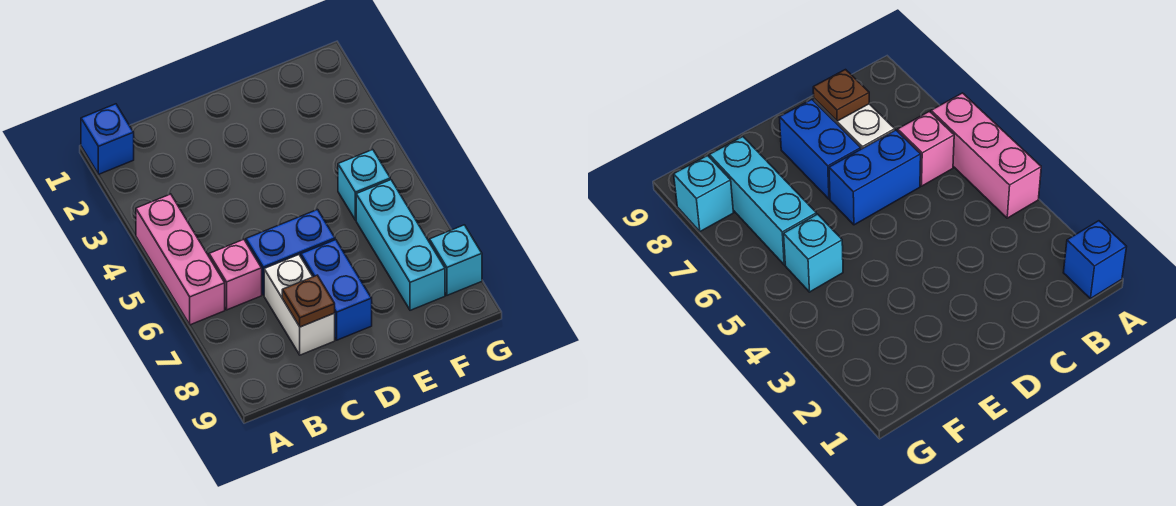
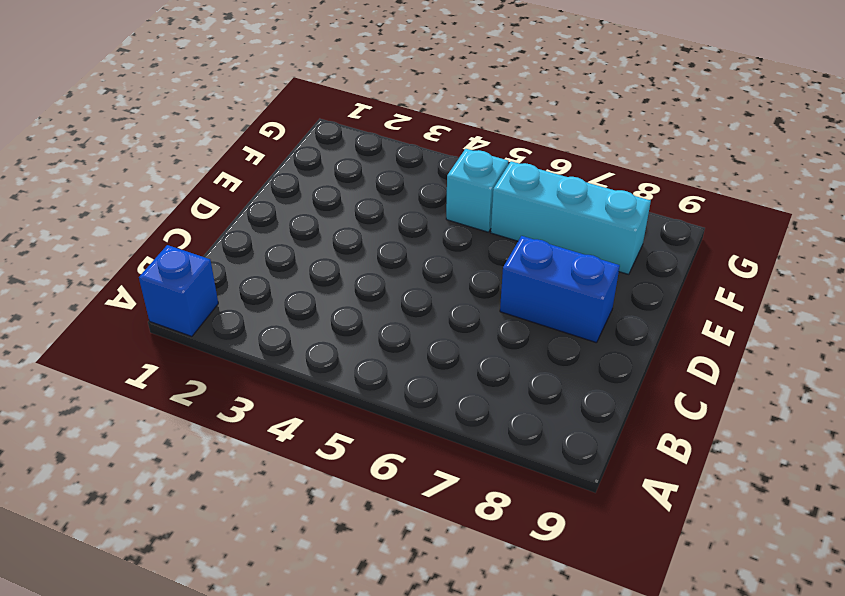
none -> pink 1x3 brick [136,194,225,325]
none -> pink 1x1 brick [209,240,262,310]

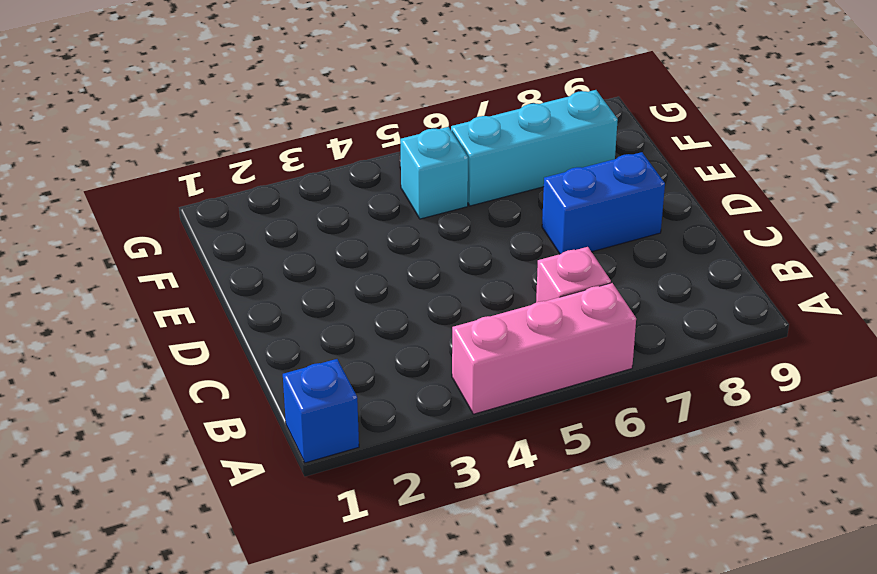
none -> blue 1x2 brick [246,210,335,295]
none -> white 1x2 brick [264,255,335,355]

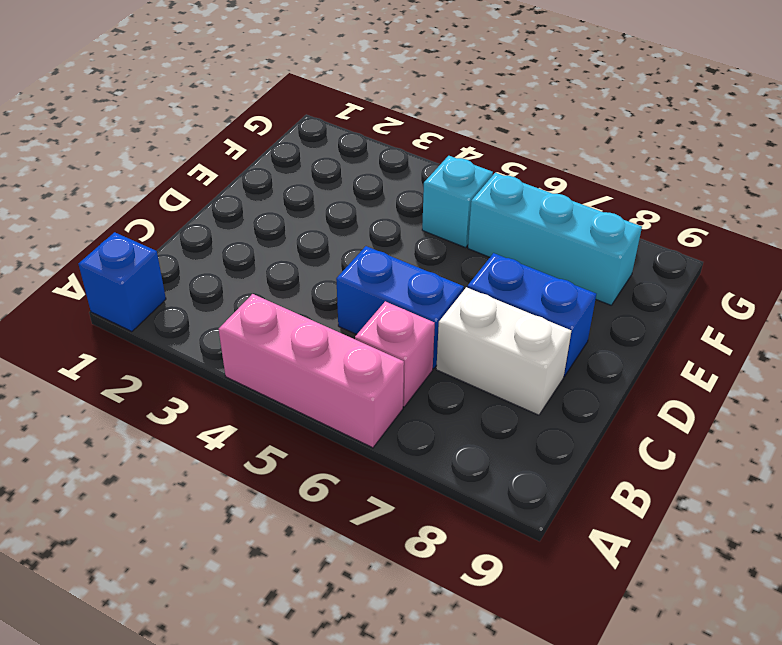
blue 1x2 brick [336,246,464,369] -> blue 1x2 brick turned to [246,210,335,295]
none -> cyan 1x1 brick [430,225,482,295]
none -> brown 1x1 plate [282,275,335,327]

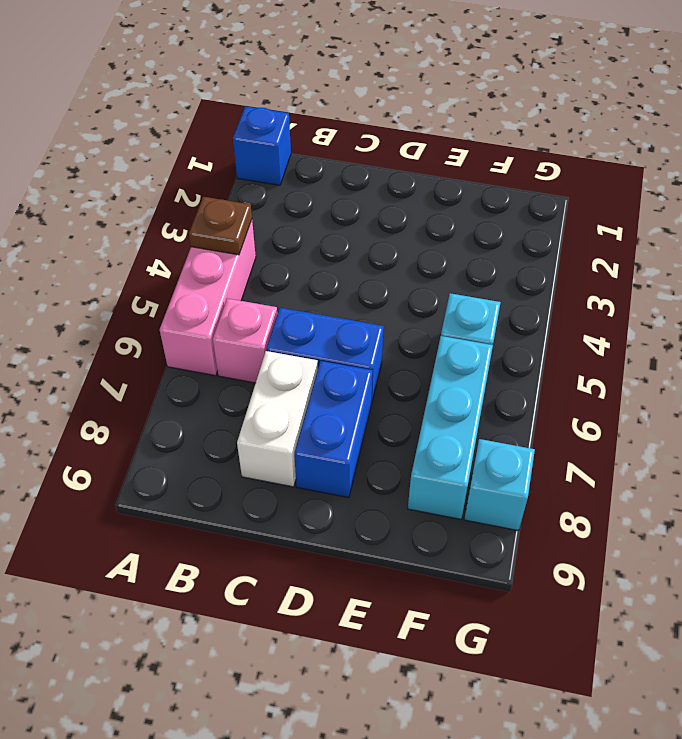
brown 1x1 plate [189,197,252,255] -> brown 1x1 plate moved to [282,275,335,327]

